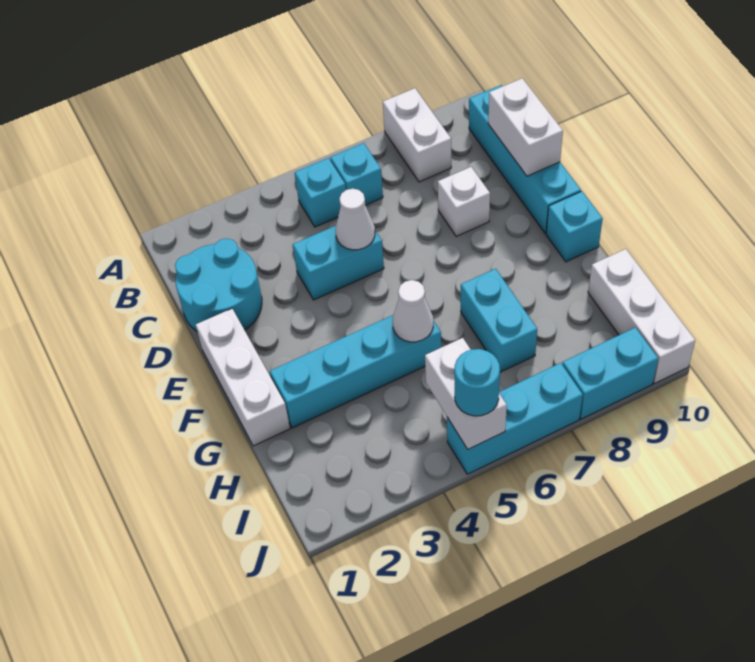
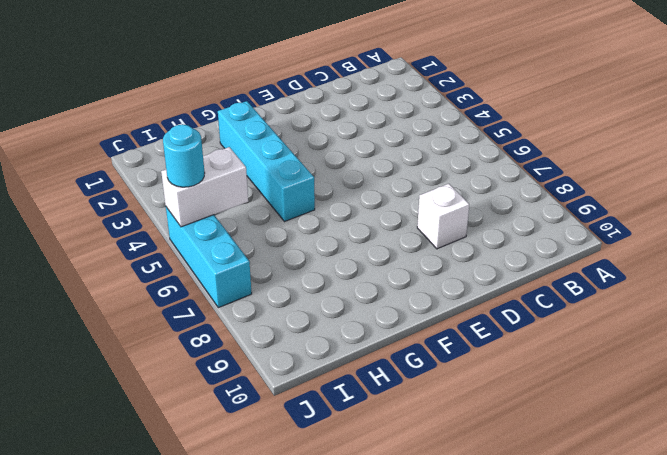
none -> white 1x2 brick [383,88,451,182]
none -> cyan 1x1 brick [295,158,346,227]
none -> cyan 1x1 brick [330,143,383,205]

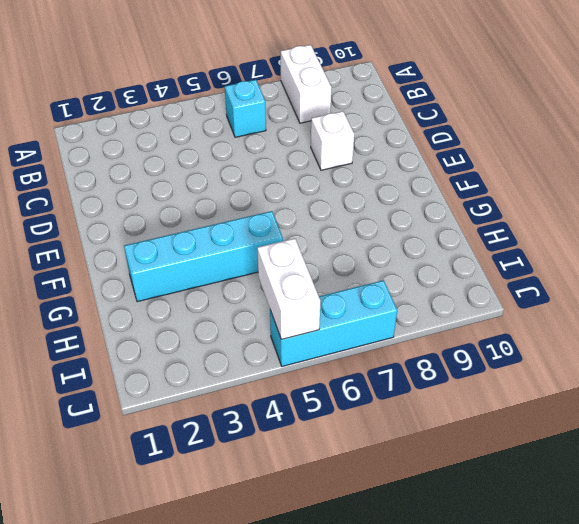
none -> cyan 1x1 brick [295,158,346,227]
none -> cyan 1x4 brick [469,85,581,233]
none -> cyan 2x2 round brick [175,239,262,331]

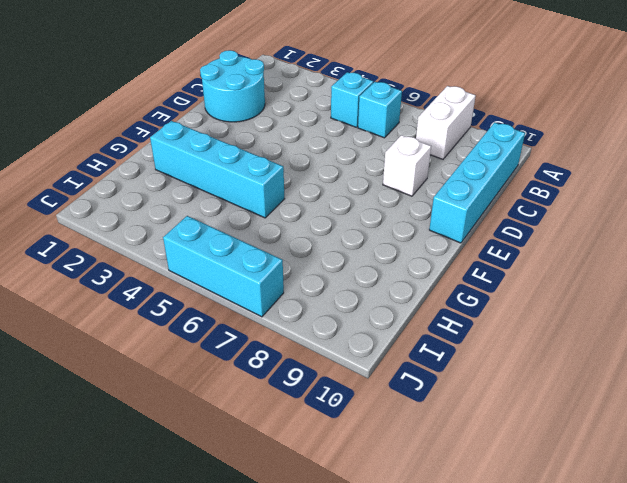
none -> cyan 1x2 brick [293,226,384,300]
none -> white 1x3 brick [196,309,290,446]
none -> cyan 1x1 brick [546,191,603,262]

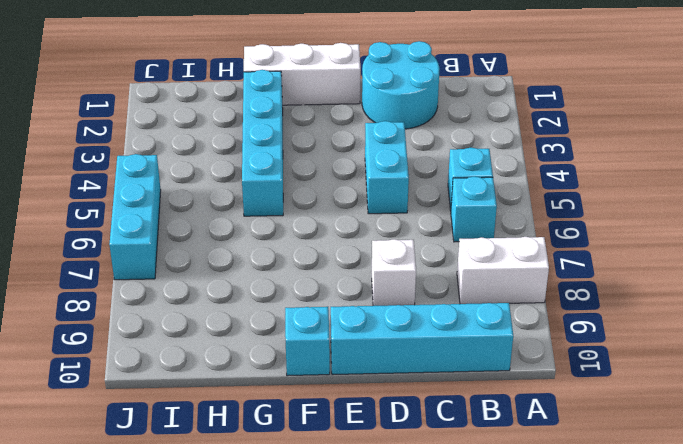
none -> cyan 1x2 brick [461,269,537,372]
none -> white 1x3 brick [588,249,695,384]
none -> cyan 1x2 brick [562,327,658,419]

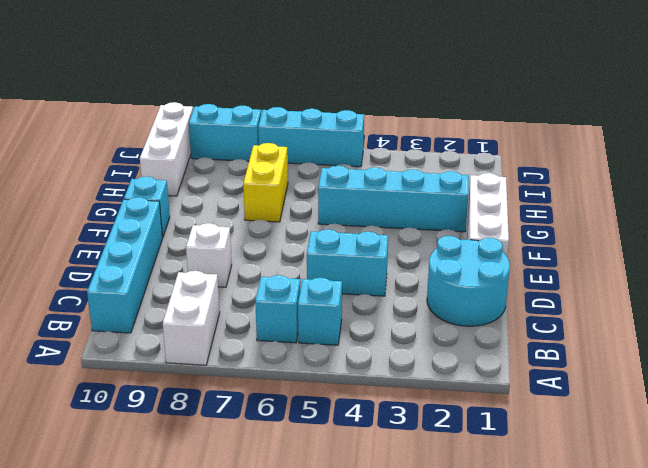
yellow 1x2 brick [243,143,288,222] -> cyan 1x2 brick [461,269,537,372]
none -> white 1x2 brick [488,78,563,176]
none -> white 1x1 cone [336,189,375,250]
none -> white 1x1 cone [393,280,433,342]

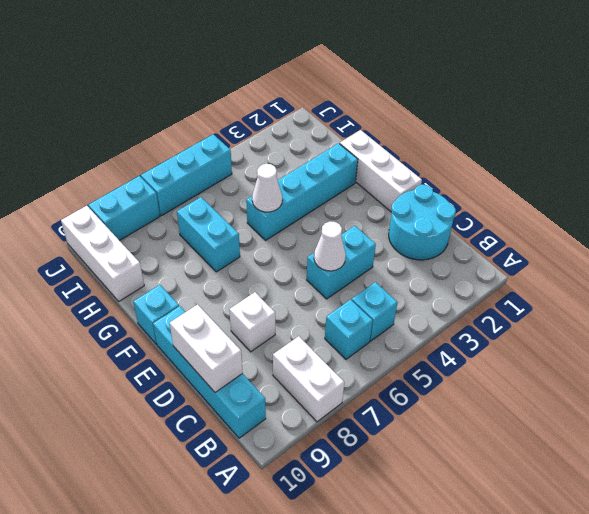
none -> white 1x2 brick [425,338,507,449]
none -> cyan 1x1 round brick [455,349,500,416]

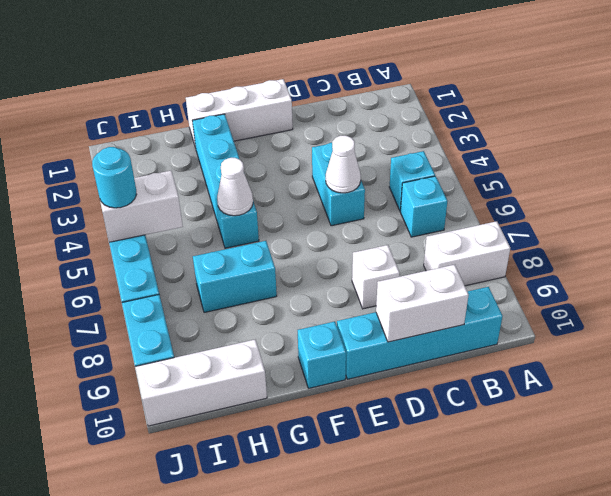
none -> cyan 2x2 round brick [175,239,262,331]

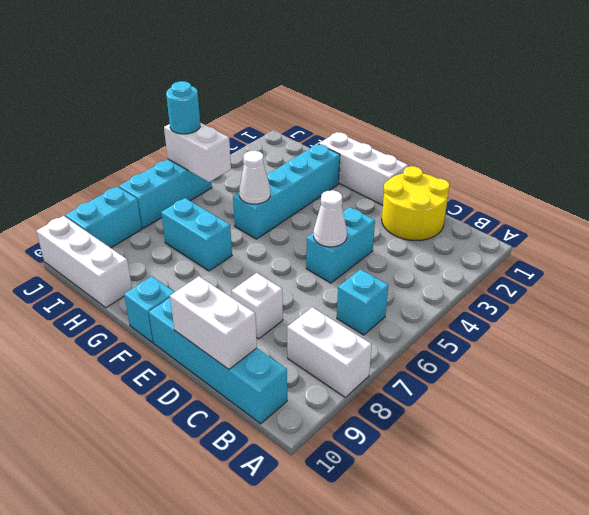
yellow 2x2 round brick [382,166,450,240] -> cyan 2x2 round brick [175,239,262,331]
none -> cyan 1x1 brick [295,158,346,227]

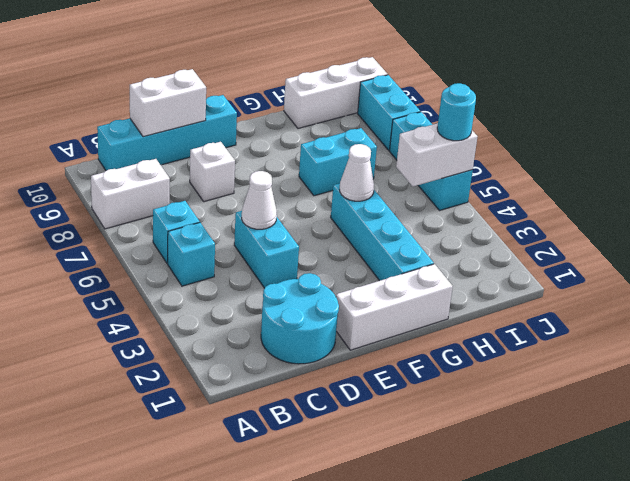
none -> cyan 1x1 brick [546,191,603,262]

